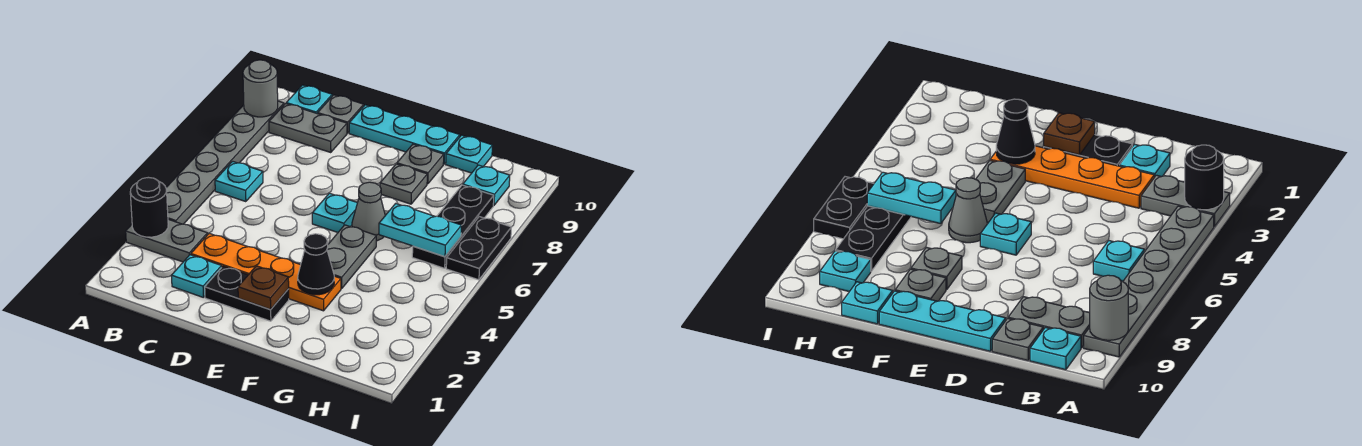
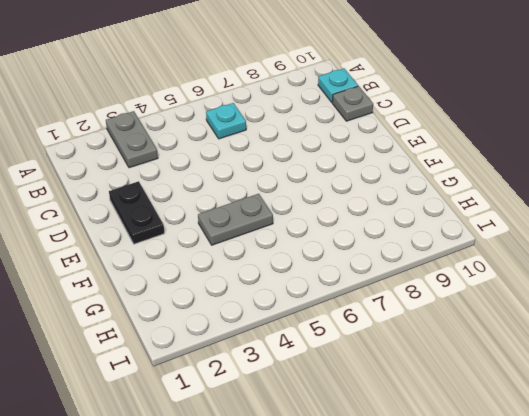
none -> grey 1x6 plate [166,101,284,224]
none -> grey 1x2 plate [269,104,347,153]
none -> cyan 1x1 plate [171,255,222,298]

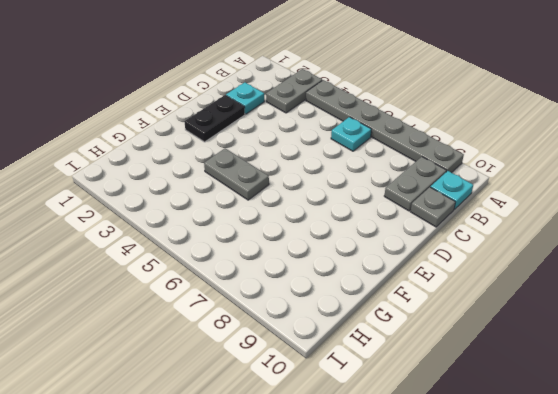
none -> orange 1x4 plate [191,233,341,311]
none -> cyan 1x3 plate [349,105,460,164]
none -> cyan 1x1 plate [312,193,357,232]

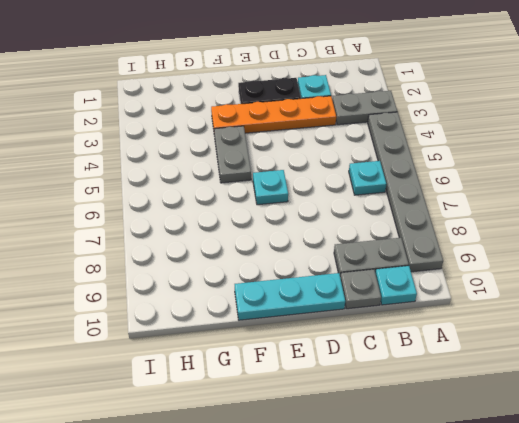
none -> grey 1x1 cone [352,182,385,241]
none -> grey 1x1 plate [380,164,427,204]
none -> grey 1x1 plate [397,144,444,184]

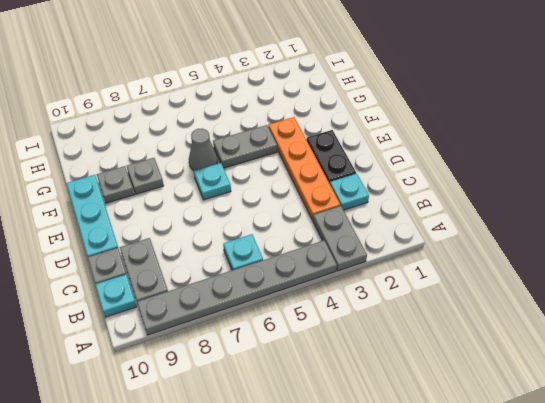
none -> cyan 1x1 plate [446,135,492,173]
none -> black 1x3 plate [412,185,494,268]
none -> cyan 1x1 plate [463,165,510,205]

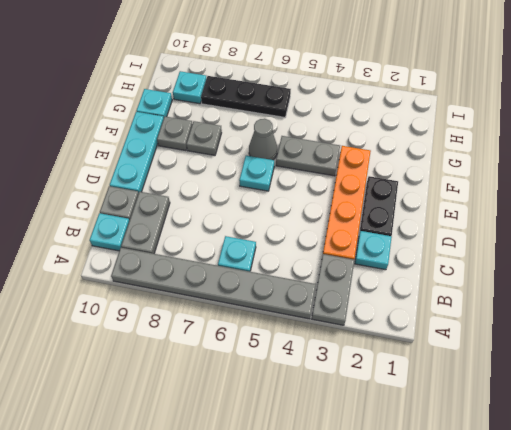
none -> black 1x2 plate [446,217,512,280]
none -> black 1x1 round brick [130,177,168,237]
none -> grey 1x1 round brick [243,60,278,117]

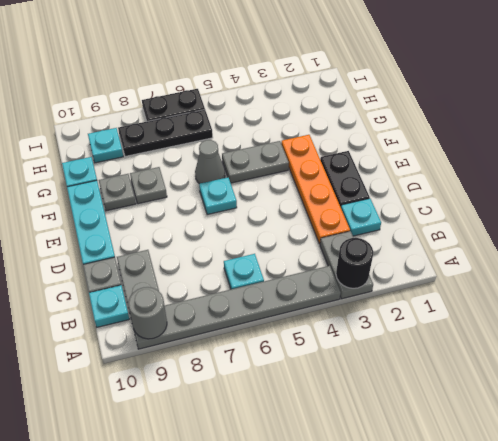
none -> brown 1x1 plate [238,266,289,310]
none -> black 1x1 cone [298,234,334,295]
none -> cyan 1x2 plate [379,203,461,257]

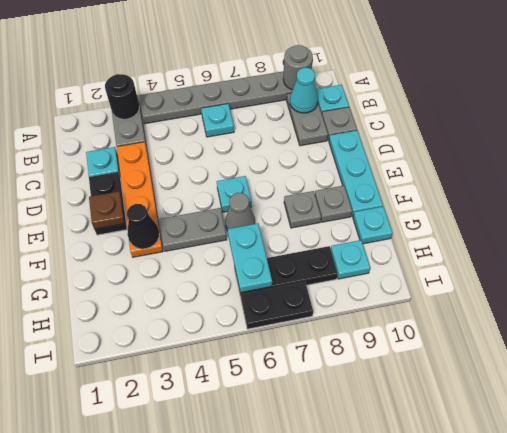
cyan 1x1 cone [290,68,318,113] -> none

